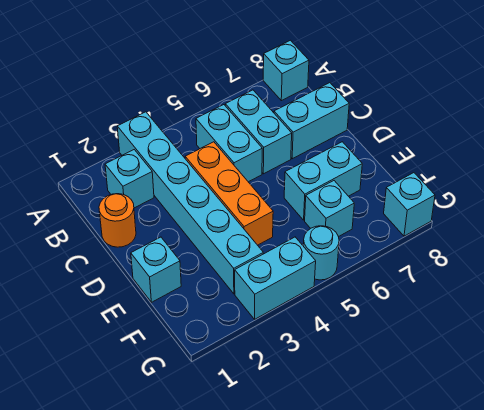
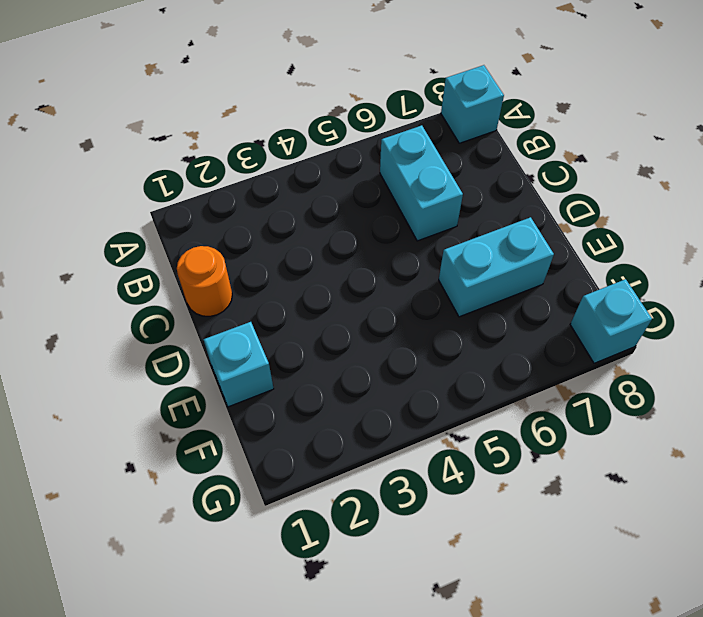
none -> cyan 1x6 brick [117,112,263,294]
none -> cyan 1x1 brick [105,150,154,208]
none -> cyan 1x2 brick [196,105,262,182]

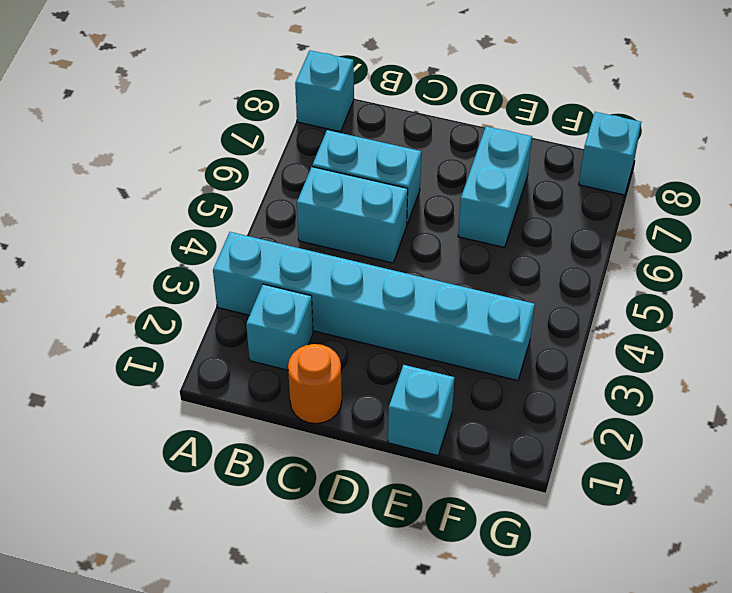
none -> orange 1x3 brick [185,142,273,245]
none -> cyan 1x2 brick [274,83,349,159]
none -> cyan 1x1 brick [305,181,354,237]

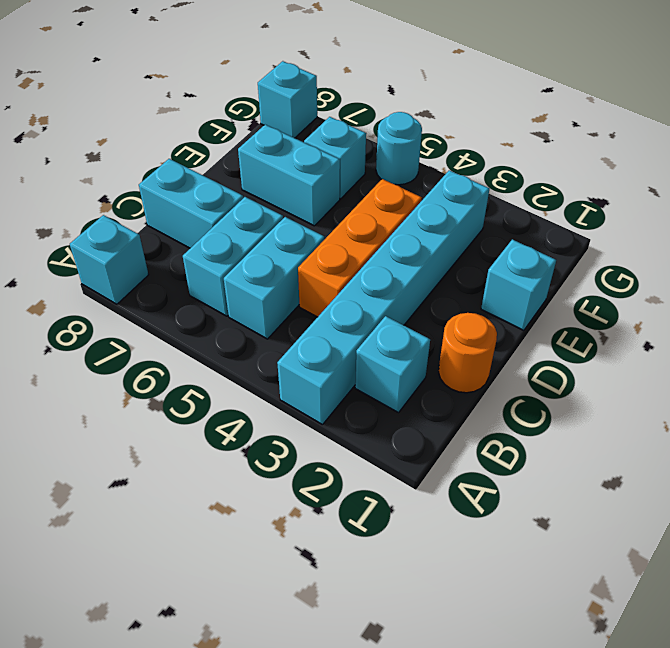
none -> cyan 1x2 brick [235,237,316,319]

